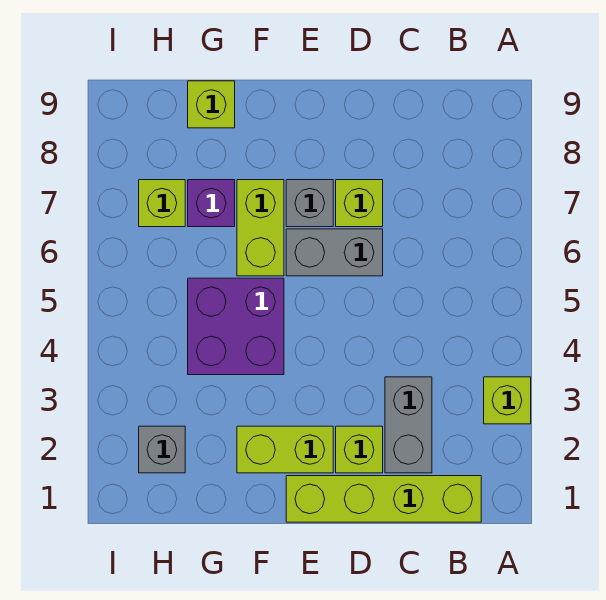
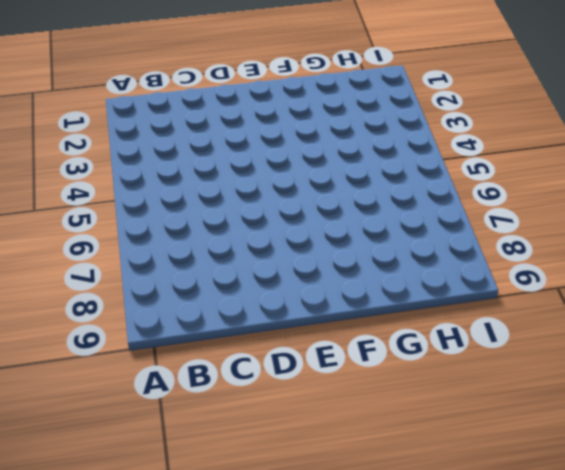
none -> lime 1x1 brick [484,377,531,424]
none -> lime 1x4 brick [286,476,481,522]
none -> grey 1x2 brick [385,377,432,473]

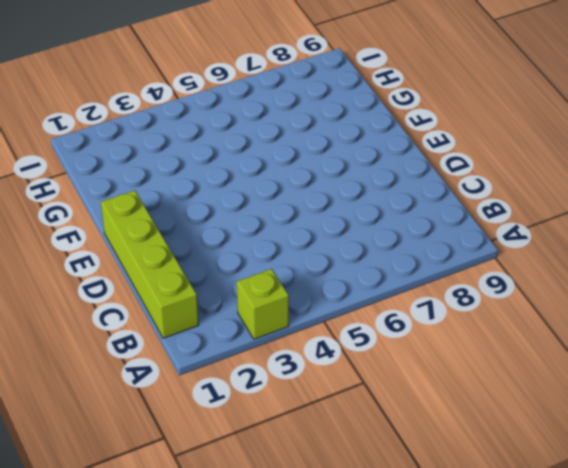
none -> grey 1x2 brick [385,377,432,473]
none -> lime 1x1 brick [336,426,383,473]
none -> grey 1x2 brick [286,229,383,276]

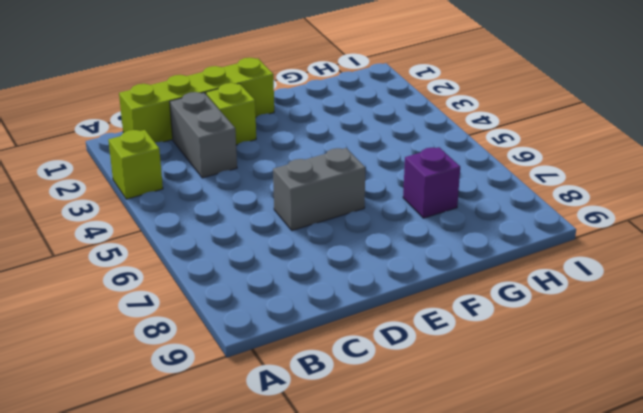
none -> lime 1x1 brick [336,180,383,227]
none -> lime 1x2 brick [237,426,333,473]
none -> grey 1x1 brick [286,180,333,227]

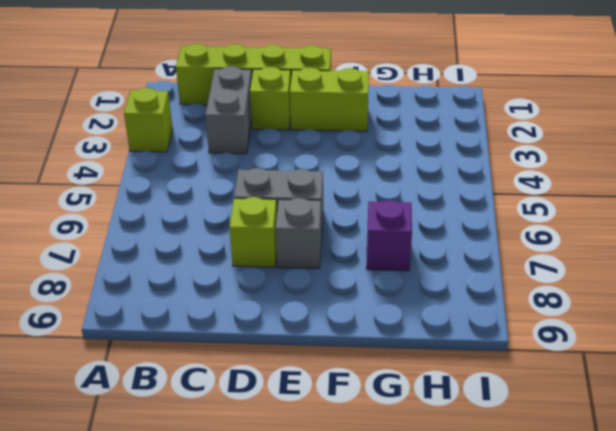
none -> purple 2x2 brick [188,278,284,375]
none -> lime 1x2 brick [237,180,284,276]
none -> lime 1x1 brick [188,81,235,128]

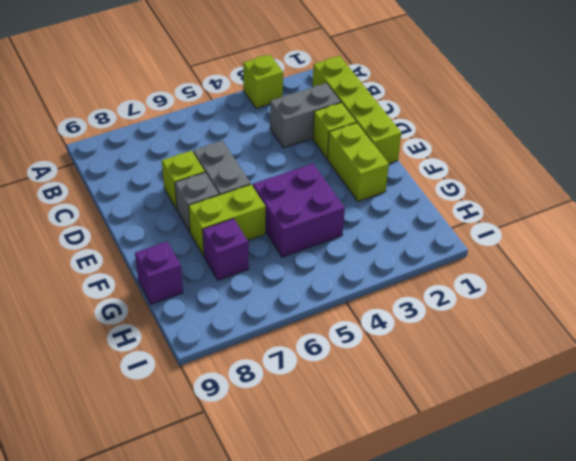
purple 1x1 brick [135,242,183,304] -> lime 1x1 brick [188,81,235,128]
none -> grey 1x1 brick [139,426,185,473]
none -> lime 1x1 brick [139,180,185,227]

